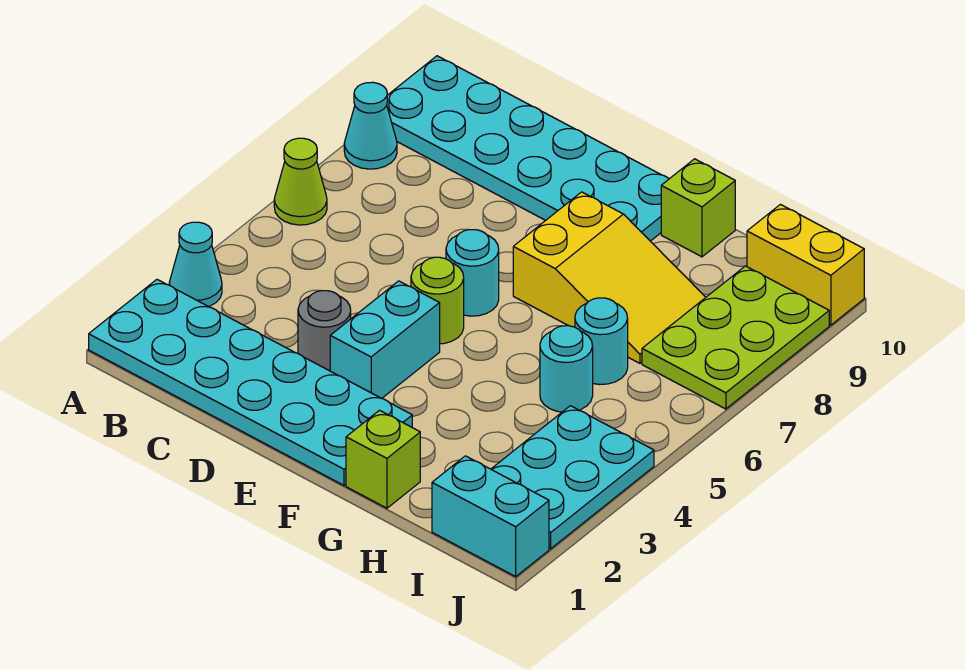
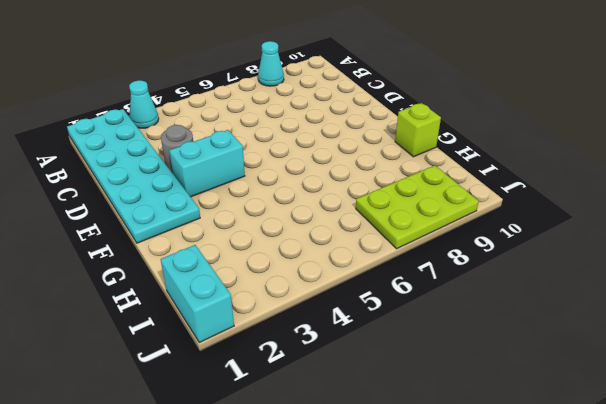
none -> lime 1x1 cone [274,138,327,225]
none -> cyan 2x6 plate [387,56,669,241]
none -> lime 1x1 round brick [411,257,464,344]

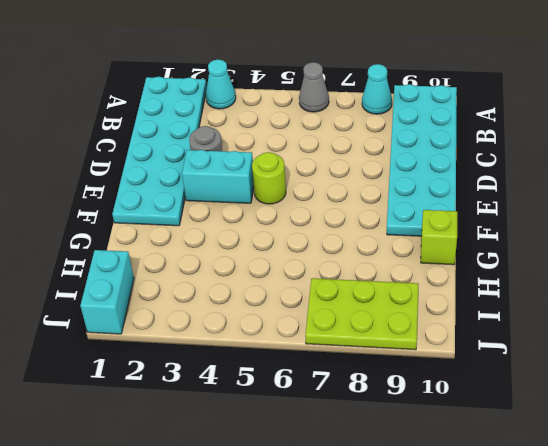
grey 1x1 cone [299,62,329,112] -> lime 1x1 cone [274,138,327,225]
none -> cyan 1x1 round brick [446,230,499,316]
none -> yellow 2x3 slope [513,192,706,363]
none -> lime 1x1 brick [346,410,420,508]

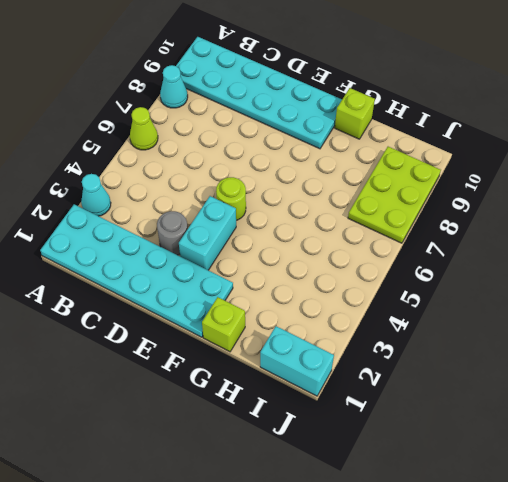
none -> cyan 1x1 round brick [446,230,499,316]
none -> yellow 2x3 slope [513,192,706,363]
none -> cyan 1x1 round brick [540,326,593,412]

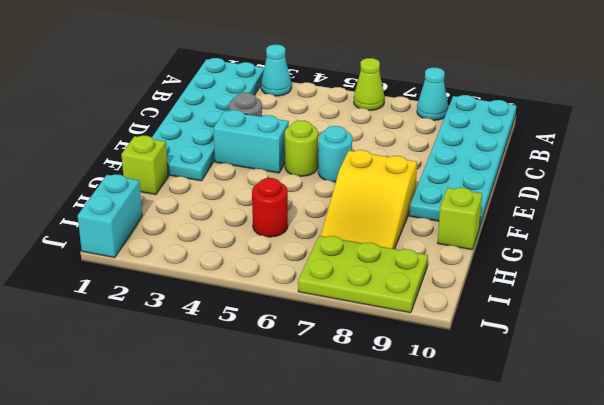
red 1x1 round brick [252,178,288,237] -> cyan 1x1 round brick [540,326,593,412]
none -> cyan 1x1 round brick [575,298,628,385]
none -> cyan 2x3 plate [491,406,654,549]
none -> yellow 1x2 brick [747,205,864,325]

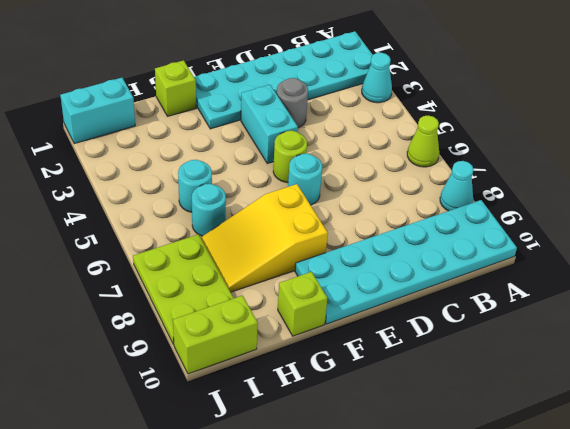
lime 1x2 brick [173,296,258,374] -> yellow 1x2 brick [747,205,864,325]
none -> cyan 2x3 plate [491,406,654,549]

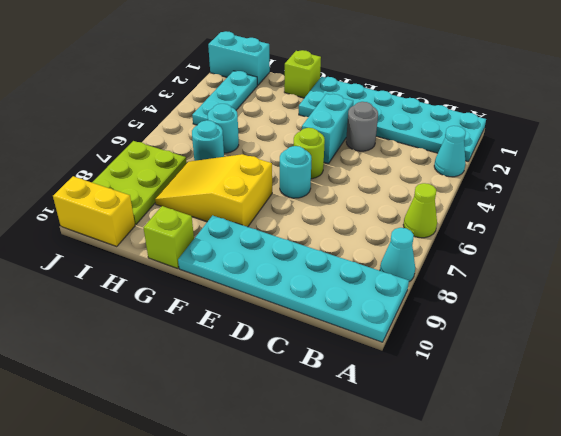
cyan 1x3 plate [192,71,257,125] -> cyan 2x3 plate [491,406,654,549]

